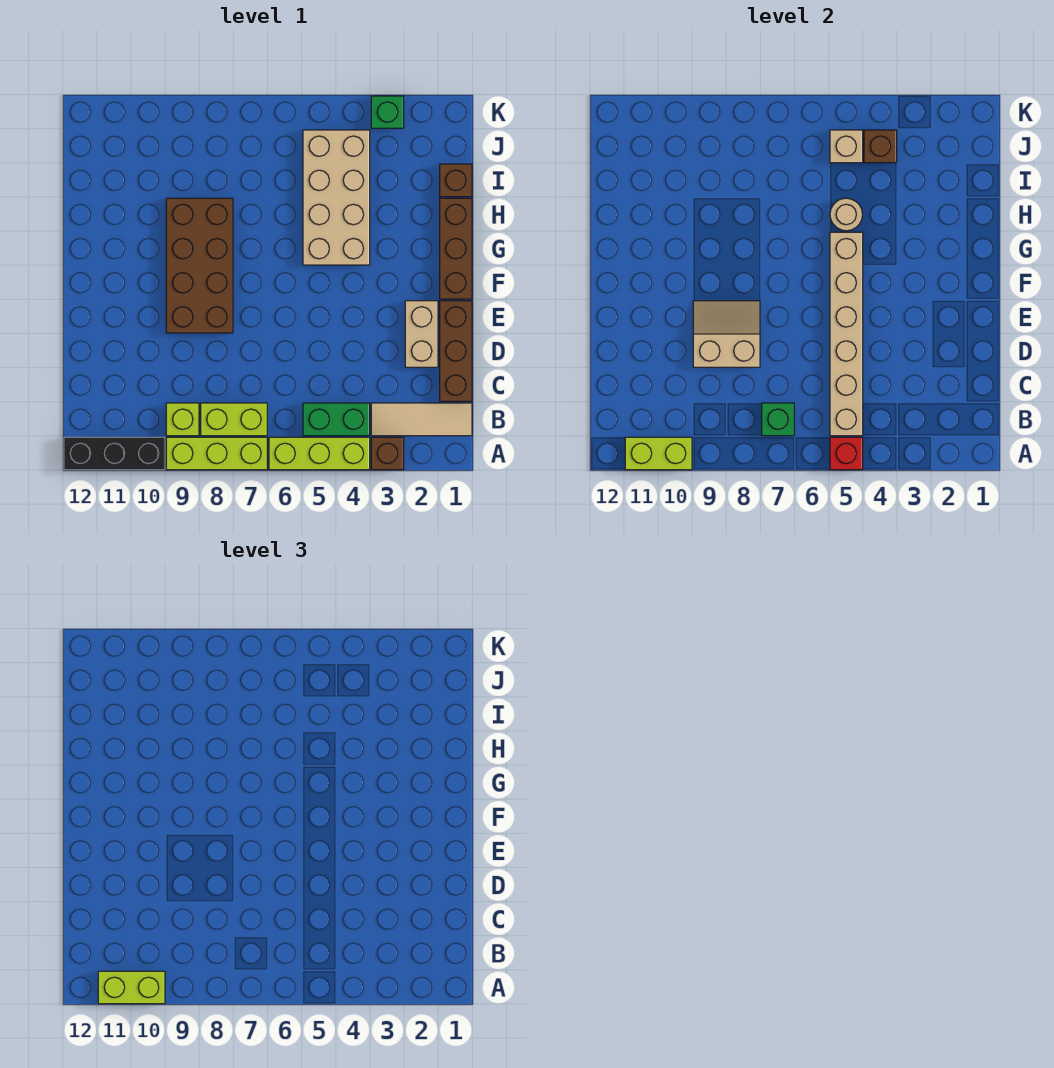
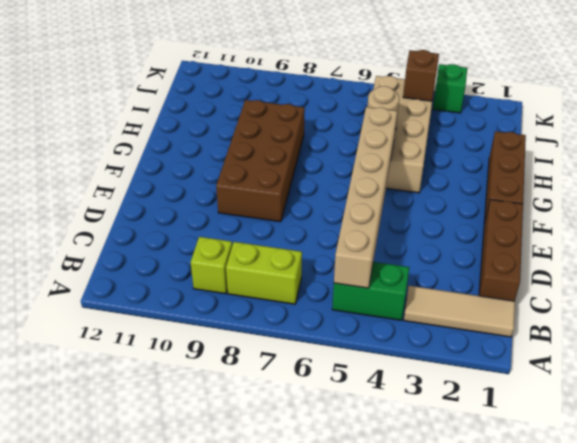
none -> brown 1x1 brick [371,437,404,470]
none -> lime 1x3 brick [269,437,370,470]
none -> lime 1x3 brick [166,437,267,470]

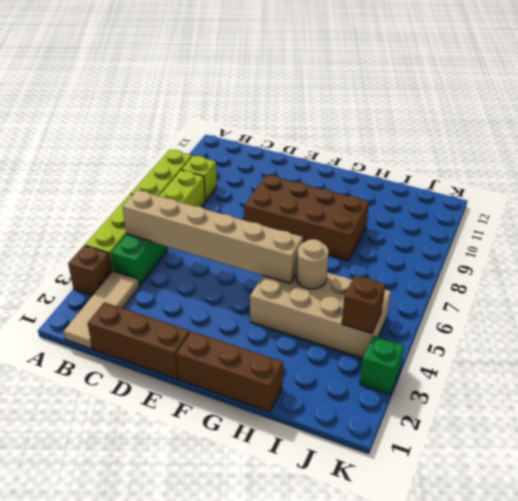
none -> black 1x3 brick [64,437,165,470]
none -> tan 1x2 brick [405,301,438,367]
none -> brown 1x1 brick [440,164,472,197]

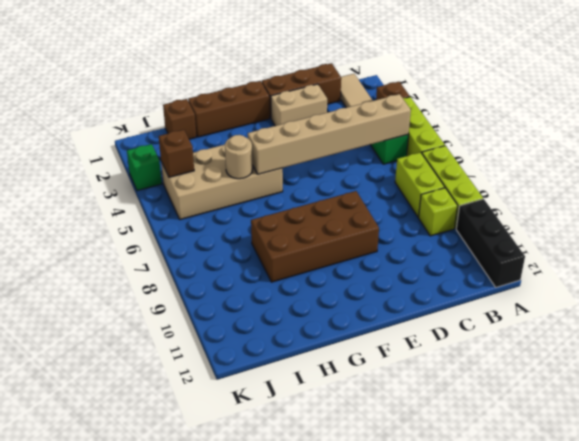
none -> red 1x1 brick [830,437,863,470]
none -> lime 1x2 brick [625,437,692,470]
none -> green 1x1 brick [762,403,794,436]

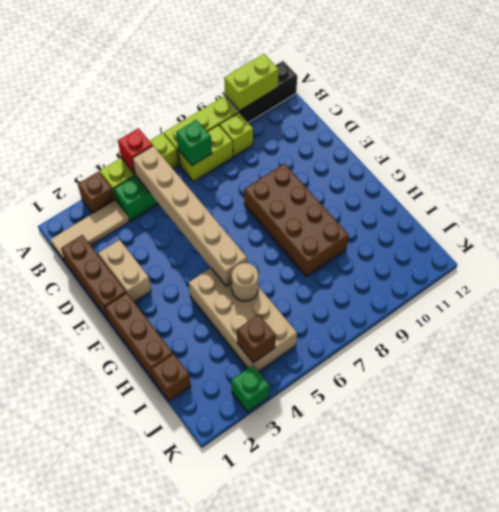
none -> tan 2x2 slope [693,301,760,367]
none -> tan 1x1 brick [830,130,863,163]
none -> lime 1x2 brick [98,971,165,1004]

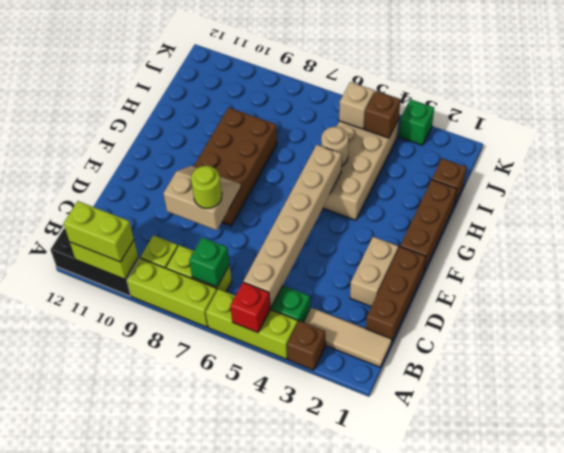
lime 1x1 round brick [191,166,222,208] -> none

